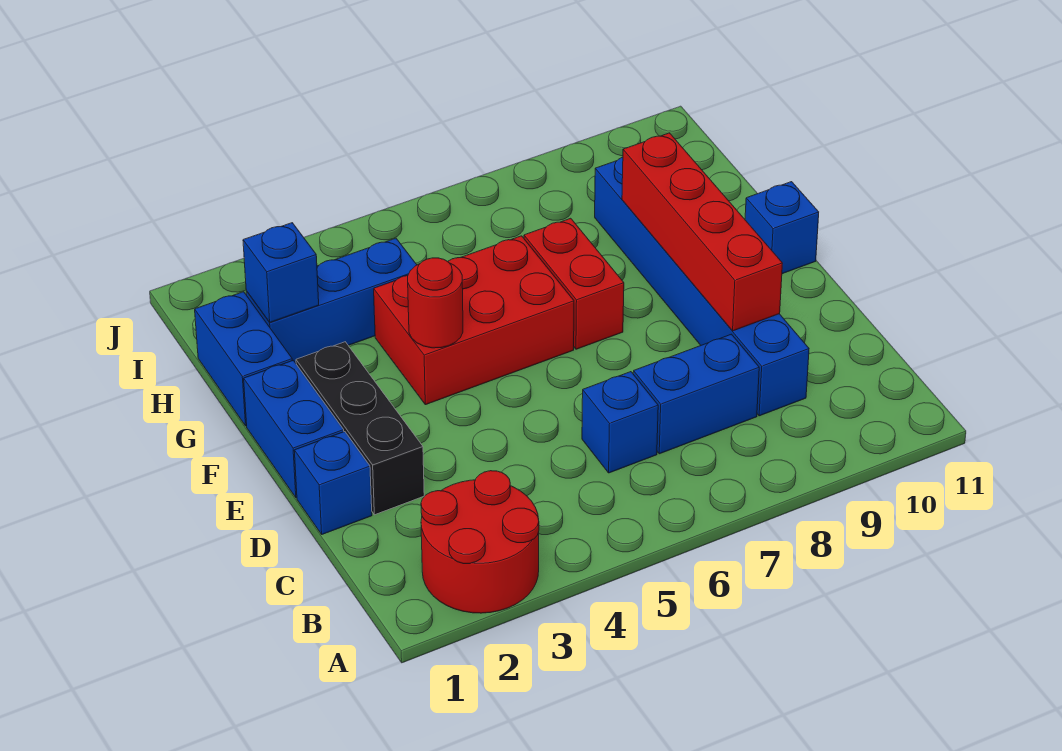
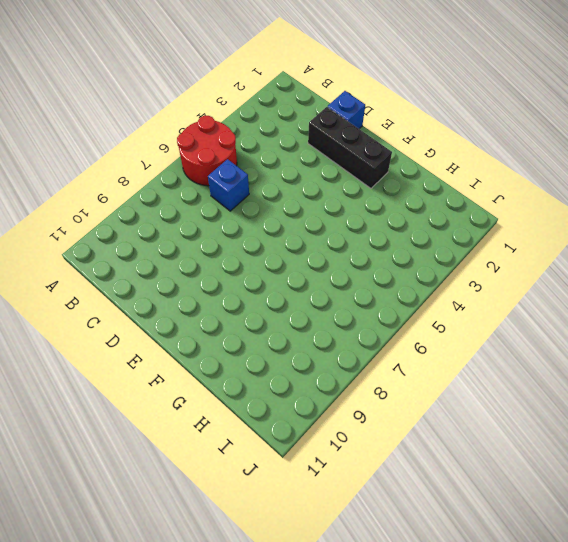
red 2x2 round brick [177,116,237,186] -> red 2x2 round brick moved to [421,471,539,613]
none -> blue 1x2 brick [633,334,759,454]
none -> blue 1x6 brick [595,157,809,416]
none -> blue 1x2 brick [244,360,344,498]

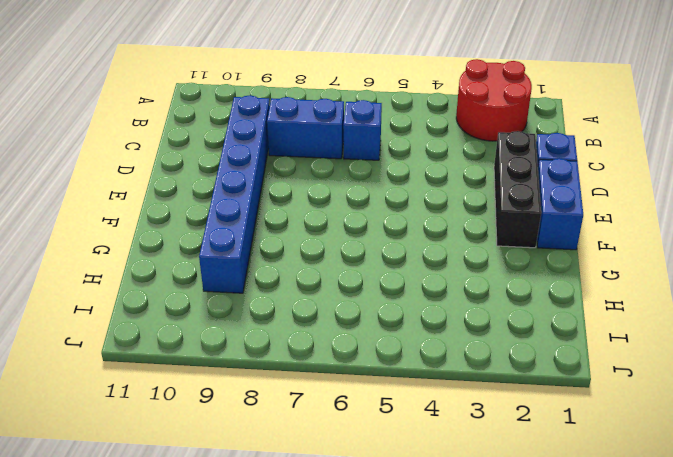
none -> red 2x3 brick [374,236,574,405]
none -> red 1x2 brick [524,218,624,349]
none -> blue 1x1 brick [745,182,819,274]

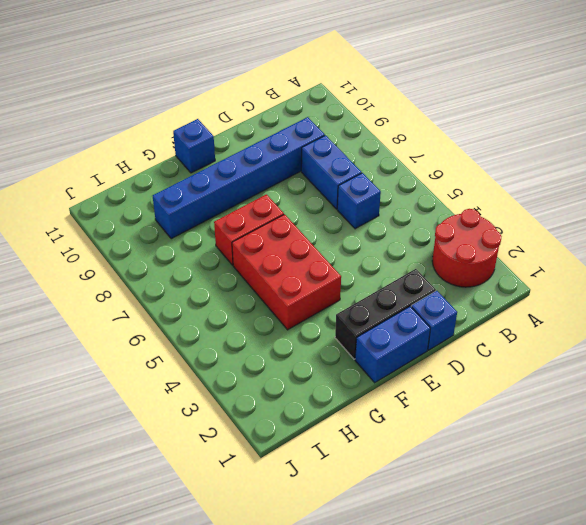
none -> blue 1x2 brick [195,292,292,426]
none -> blue 1x3 brick [246,238,417,363]
none -> red 1x4 brick [622,133,783,331]

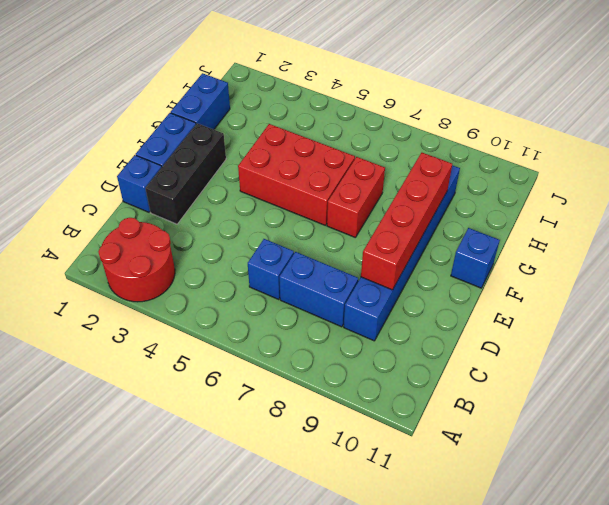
none -> blue 1x3 brick [246,238,417,363]
none -> red 1x1 round brick [408,258,463,348]
none -> blue 1x1 brick [243,223,319,322]

